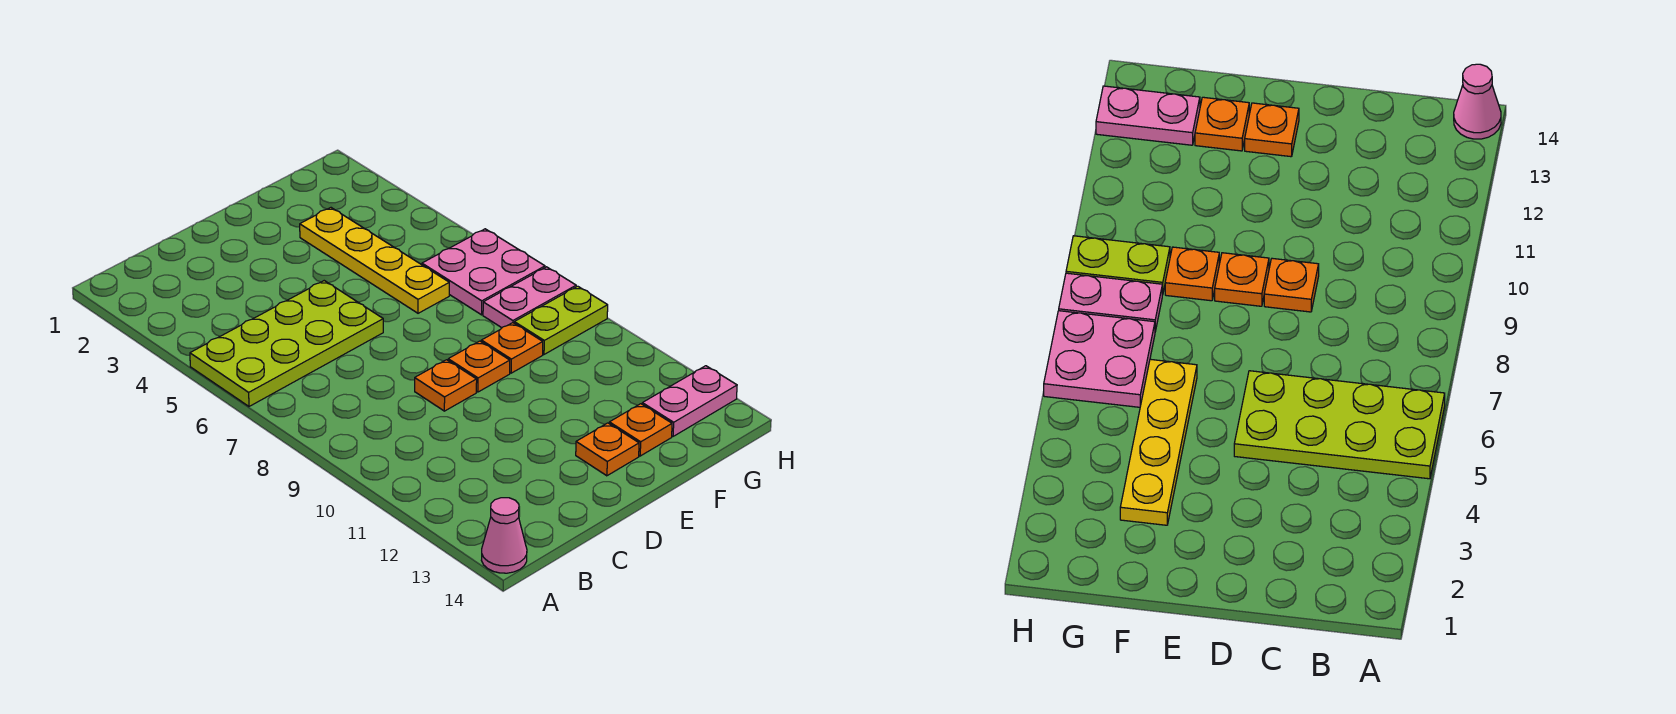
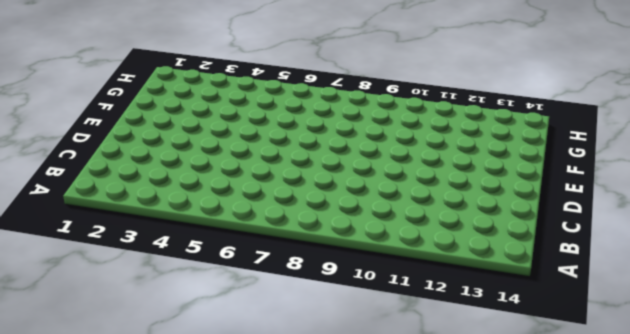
none -> lime 2x4 plate [190,281,383,406]
none -> pink 1x1 cone [481,498,527,573]
none -> orange 1x1 plate [415,360,477,411]

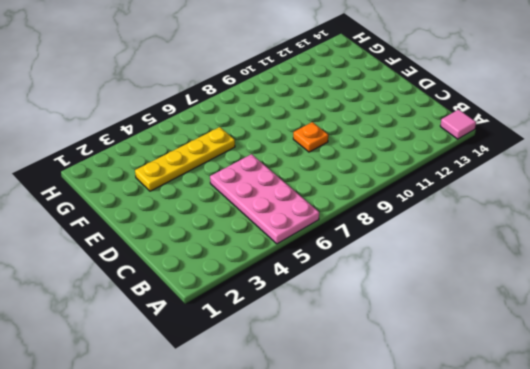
pink 2x4 plate [210,154,319,244] -> lime 2x4 plate [190,281,383,406]
pink 1x1 tile [440,110,476,139] -> pink 1x1 cone [481,498,527,573]
none -> orange 1x1 plate [448,341,510,392]
none -> orange 1x1 plate [576,423,639,476]
none -> orange 1x1 plate [481,323,543,373]

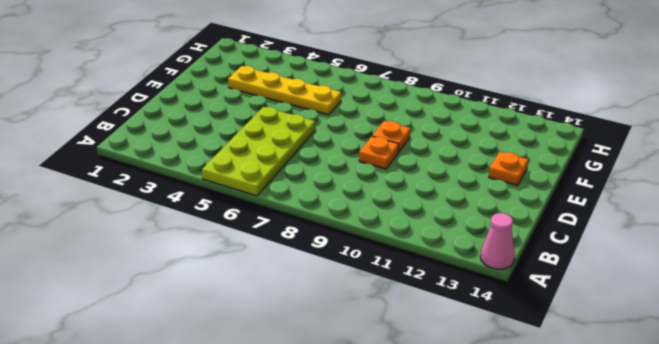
none -> orange 1x1 plate [481,323,543,373]
none -> orange 1x1 plate [609,404,672,456]
none -> pink 2x2 plate [422,229,545,315]

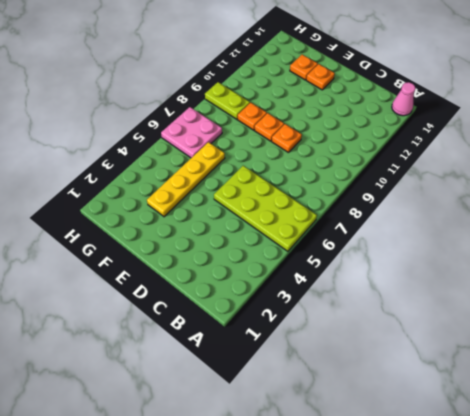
none -> pink 1x2 plate [483,267,576,328]
none -> pink 1x2 plate [642,366,737,436]

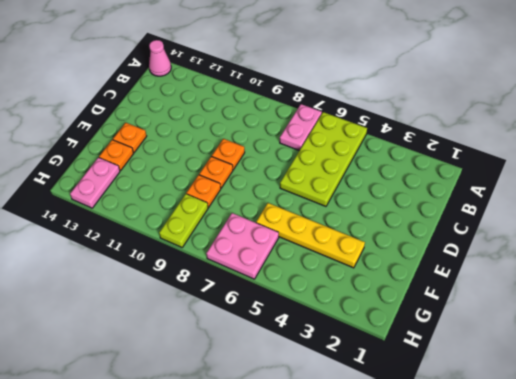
pink 1x2 plate [280,104,322,150] -> pink 1x2 plate moved to [483,267,576,328]

